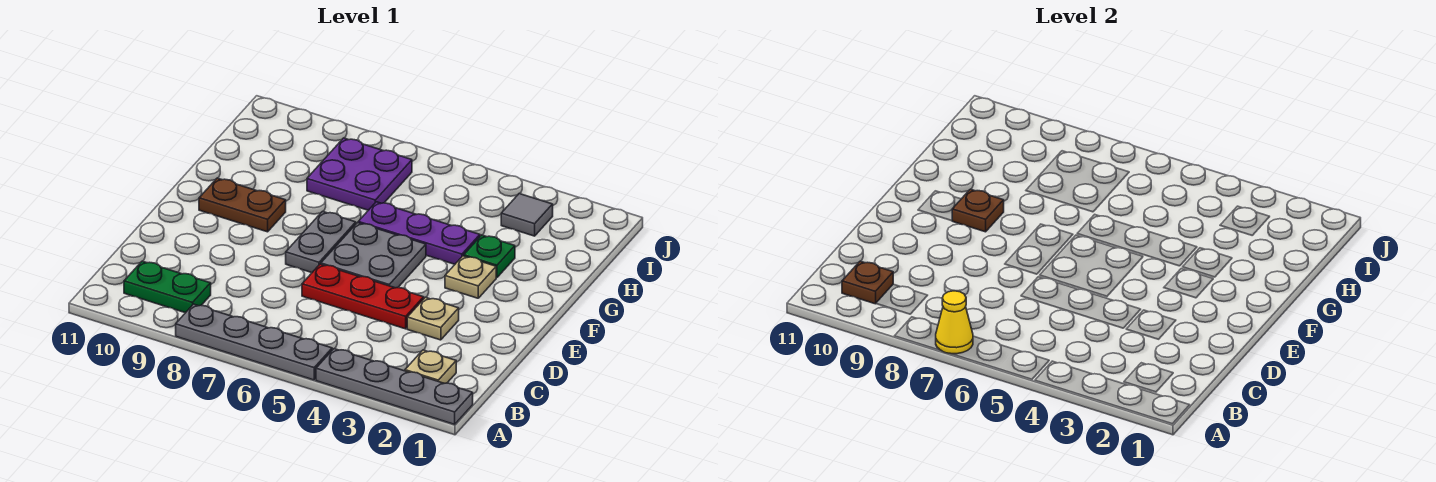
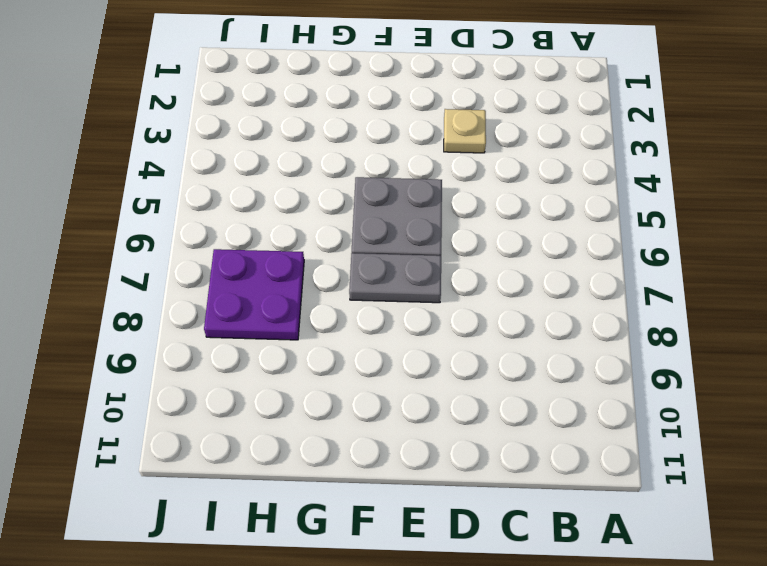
none -> grey 1x4 plate [316,349,473,424]
none -> grey 1x4 plate [176,304,332,380]
none -> tan 1x1 plate [405,350,456,383]

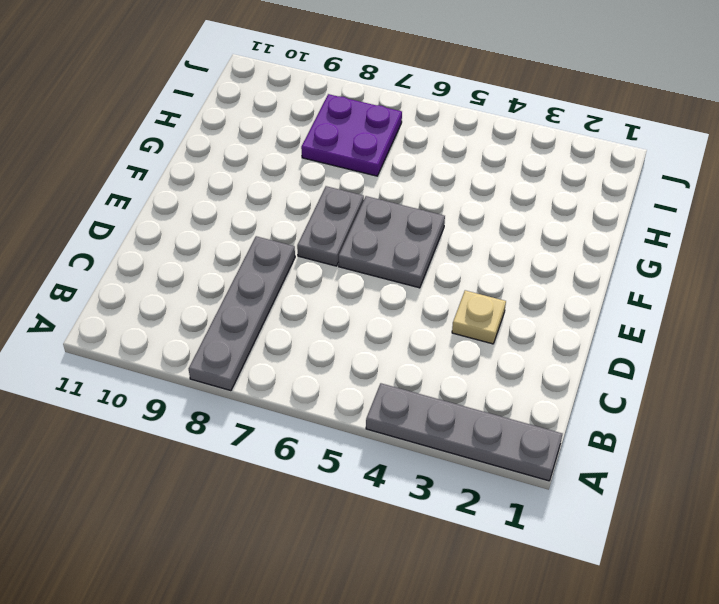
grey 1x4 plate [189,236,295,391] -> grey 1x4 plate turned to [176,304,332,380]
none -> tan 1x1 plate [405,350,456,383]
none -> green 1x2 plate [124,261,211,313]
none -> red 1x3 plate [302,264,424,329]

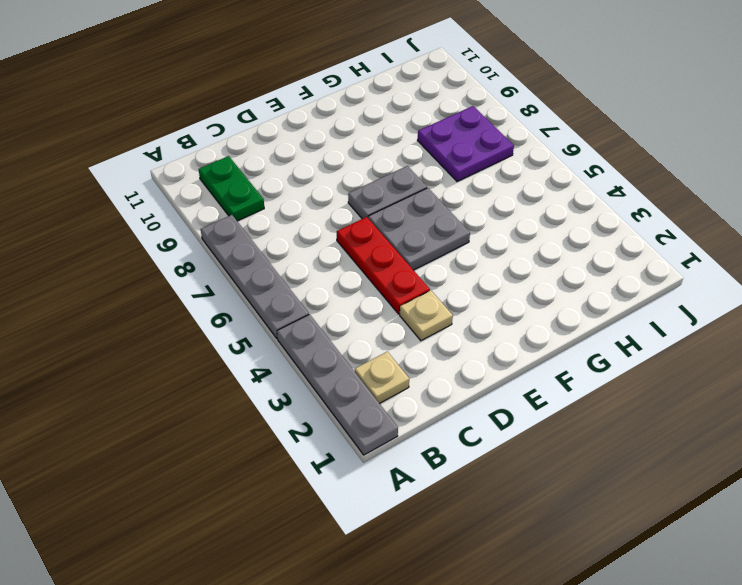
none -> tan 1x1 plate [445,256,496,298]
none -> brown 1x2 plate [199,178,286,232]
none -> green 1x1 plate [464,235,515,278]

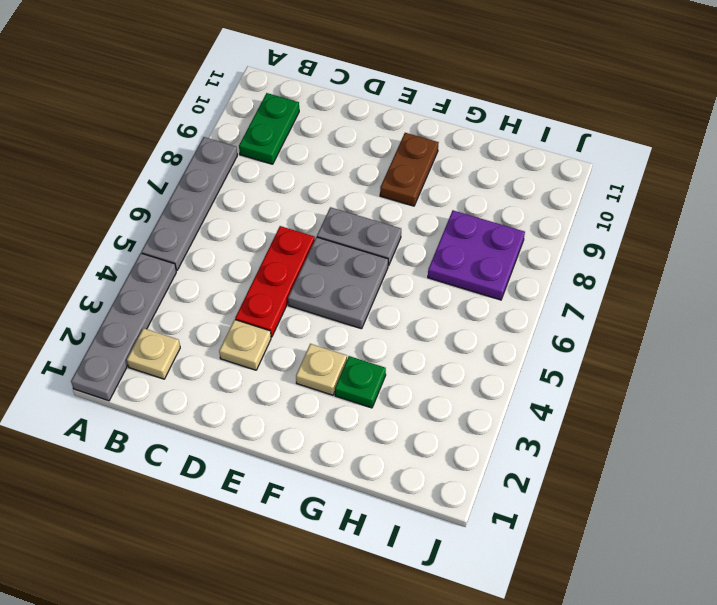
none -> purple 1x3 plate [358,202,480,264]
none -> grey 1x1 tile [501,194,553,236]
none -> yellow 1x1 cone [936,291,973,354]

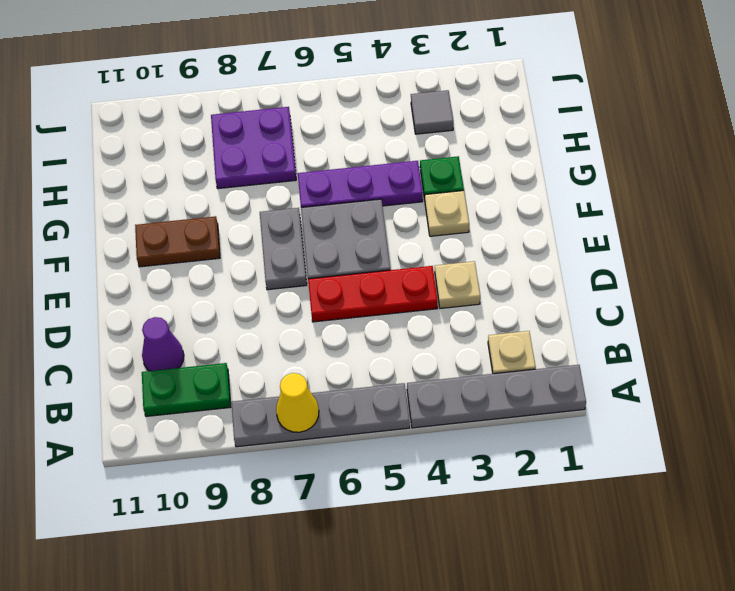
purple 1x1 cone [142,317,184,371] -> none
none -> brown 1x1 plate [842,261,893,304]
none -> brown 1x1 plate [952,189,1004,232]

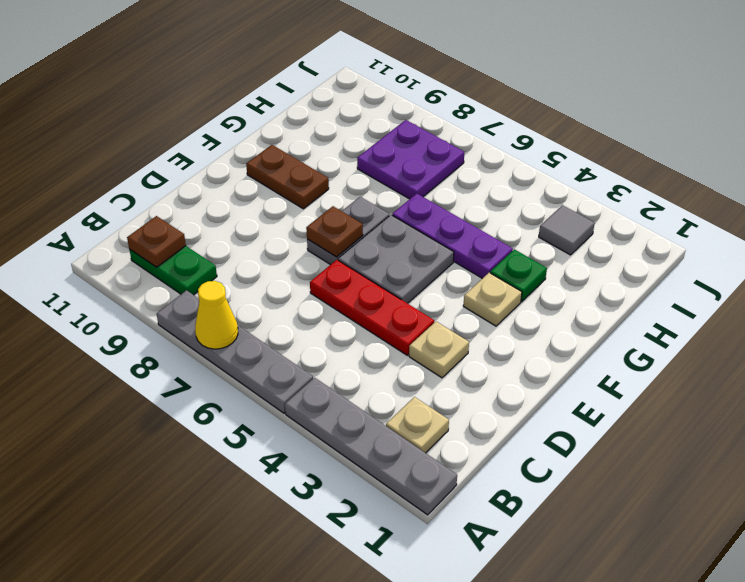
brown 1x1 plate [306,206,363,257] -> brown 1x1 plate moved to [952,189,1004,232]

